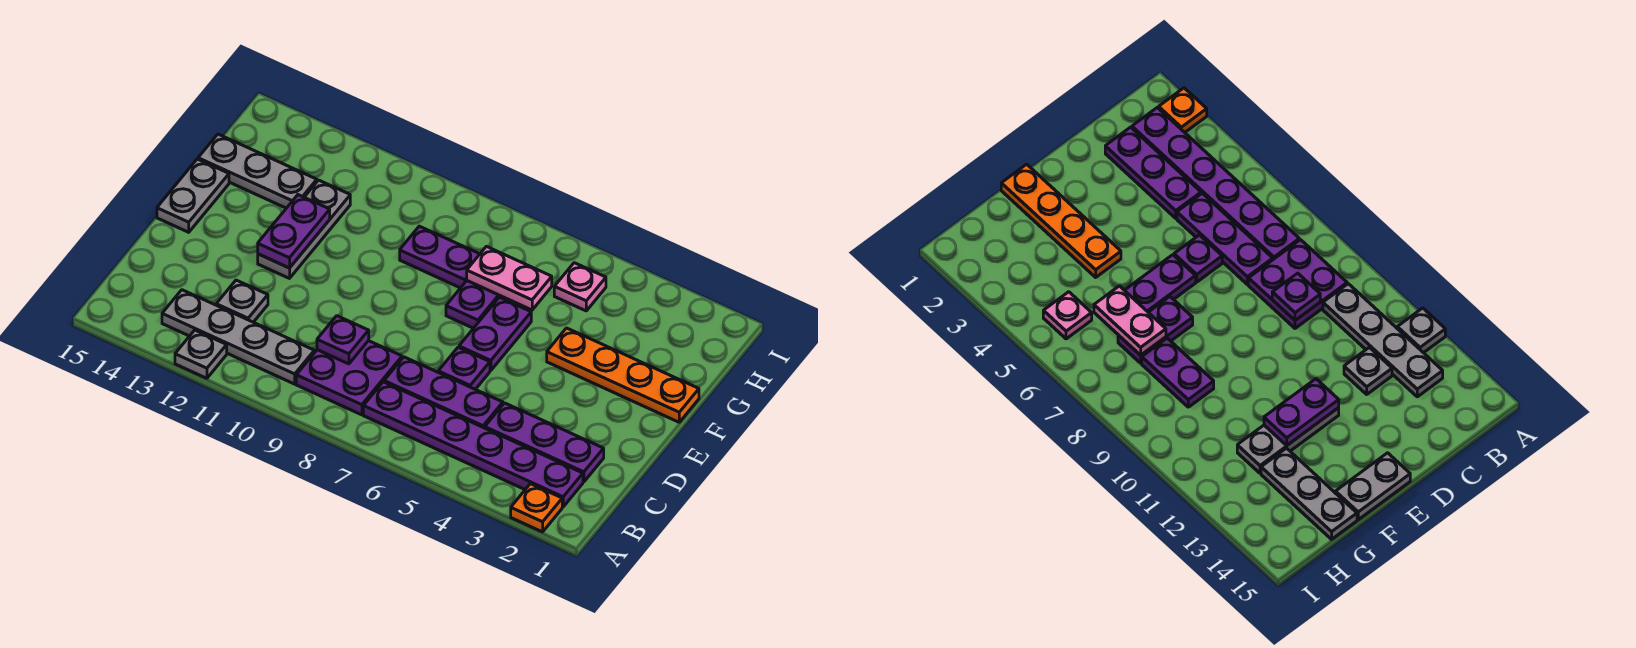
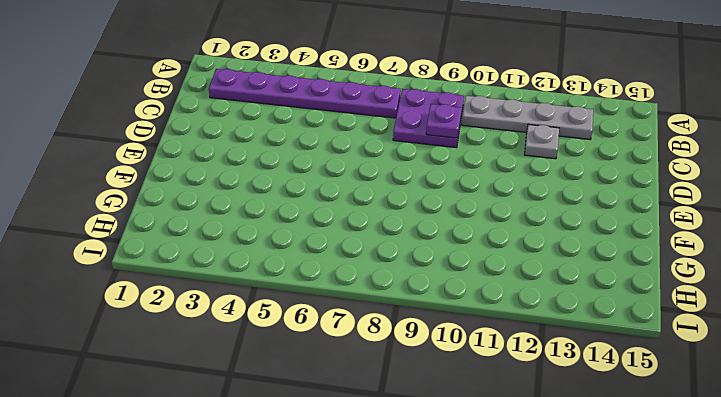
none -> orange 1x1 plate [511,484,562,532]
none -> grey 1x1 plate [175,330,227,378]
none -> purple 1x3 plate [485,403,604,482]

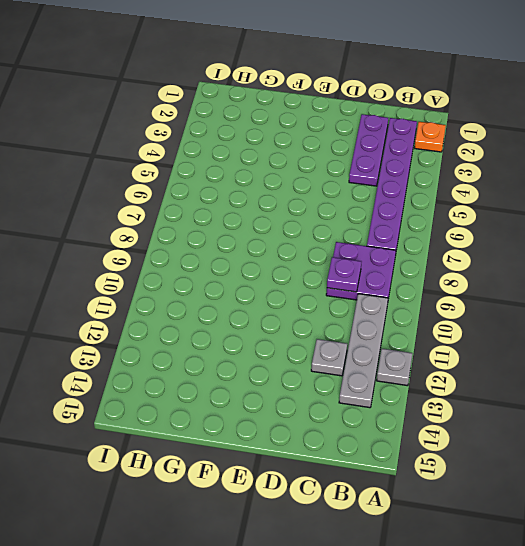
none -> purple 1x3 plate [384,357,503,428]
none -> purple 1x1 plate [438,347,490,389]
none -> purple 1x2 plate [459,297,531,371]

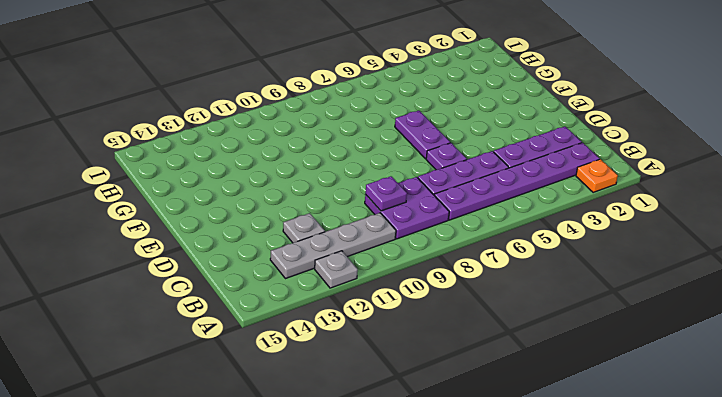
none -> grey 1x3 plate [258,180,350,278]
none -> grey 1x2 plate [157,159,229,232]
none -> orange 1x4 plate [547,328,699,422]

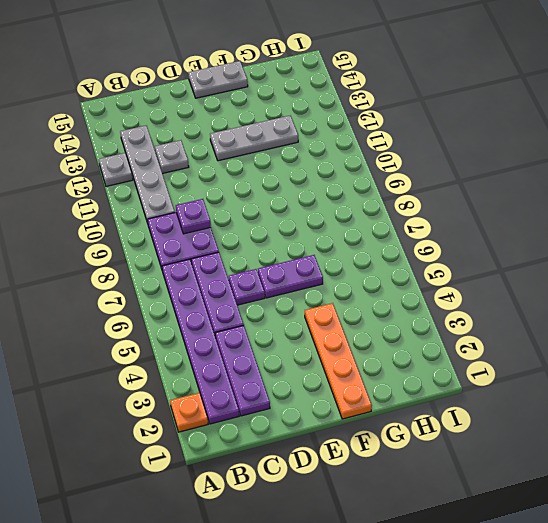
none -> purple 1x2 plate [446,281,504,328]
none -> purple 1x2 plate [400,226,480,288]
none -> grey 1x3 plate [198,134,317,208]

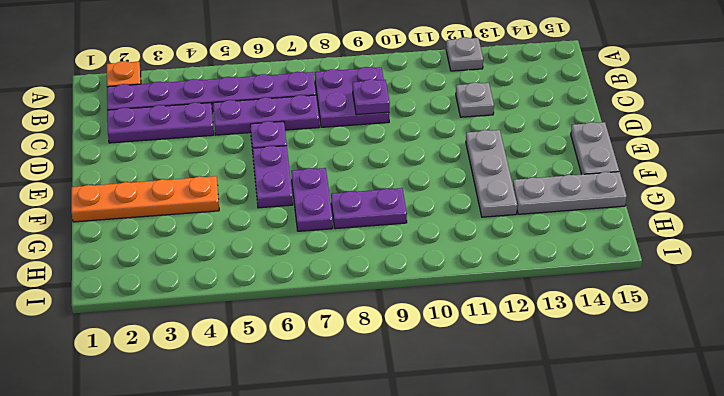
none -> grey 1x4 plate [162,290,314,384]
none -> pink 1x1 plate [554,263,606,311]
none -> purple 1x2 plate [258,195,330,268]

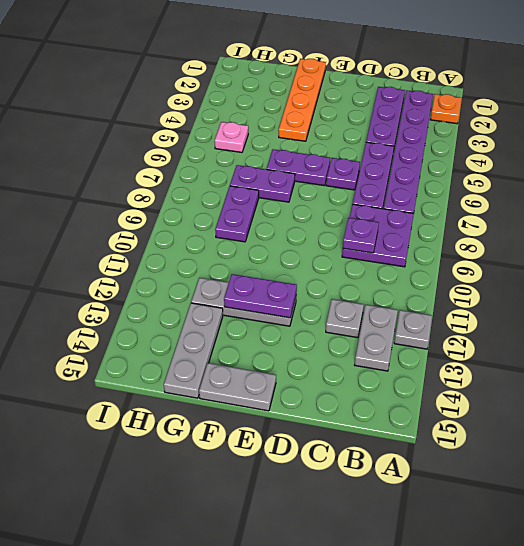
grey 1x2 plate [355,305,398,371] -> grey 1x4 plate [162,290,314,384]
none -> pink 1x2 plate [467,246,552,310]

